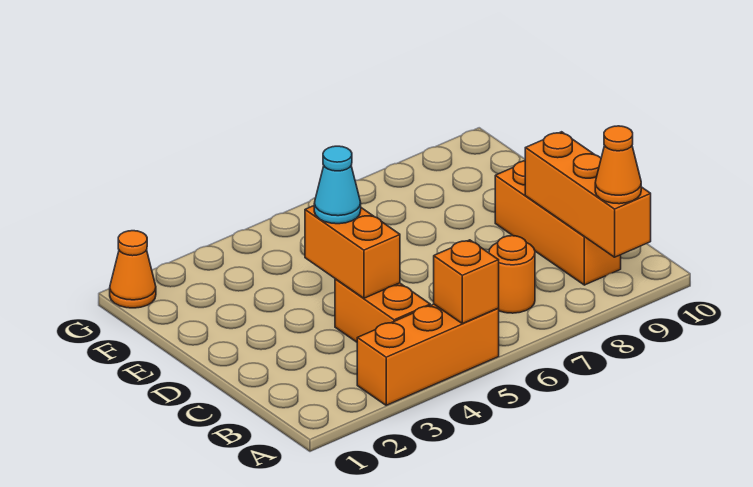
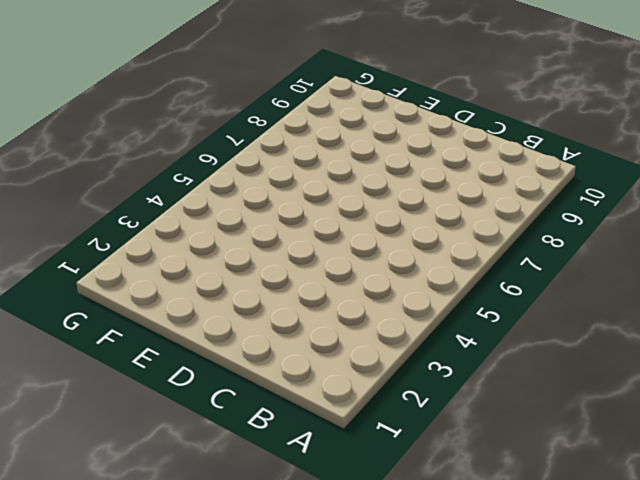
none -> orange 1x3 brick [357,304,499,405]
none -> orange 1x2 brick [335,279,430,342]

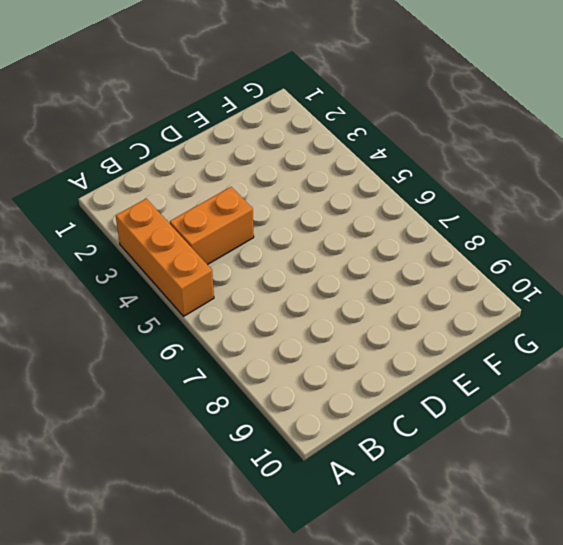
none -> orange 1x1 round brick [489,236,535,313]
none -> orange 1x3 brick [495,161,621,285]

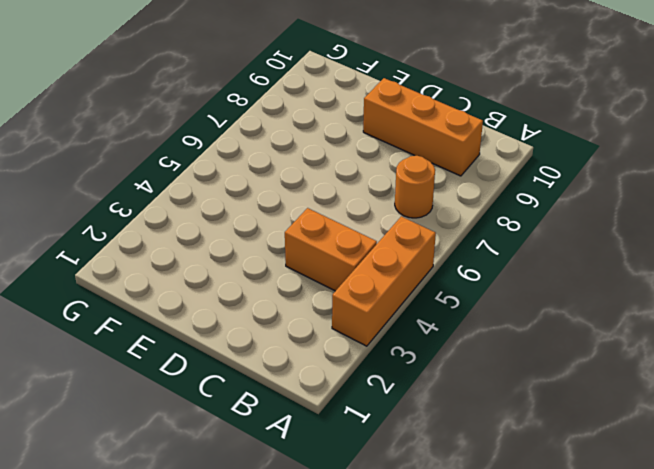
none -> orange 1x1 cone [110,231,156,308]
none -> orange 1x1 brick [434,240,499,324]

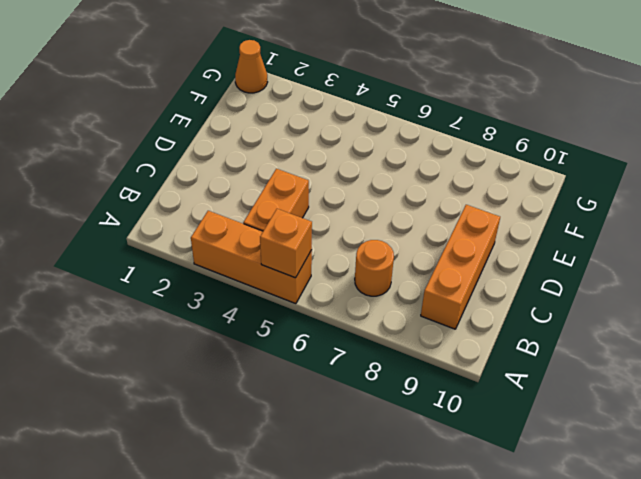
none -> orange 1x3 brick [525,132,651,257]
none -> orange 1x2 brick [305,206,400,298]

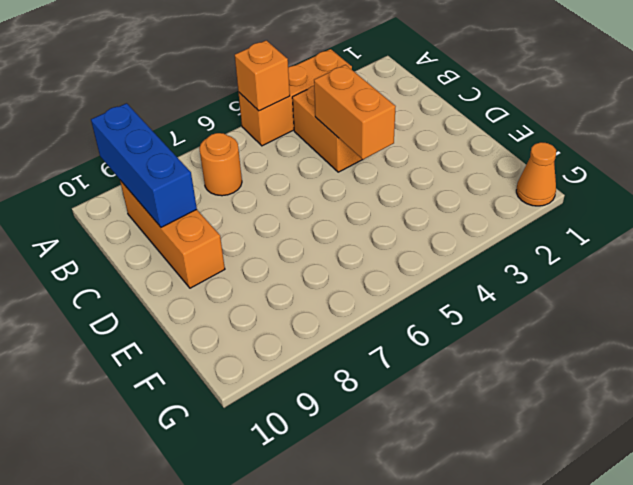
blue 1x3 brick [91,103,197,227] -> orange 1x3 brick [525,132,651,257]
none -> orange 1x1 cone [595,126,641,204]
none -> cyan 1x1 cone [314,146,361,224]

